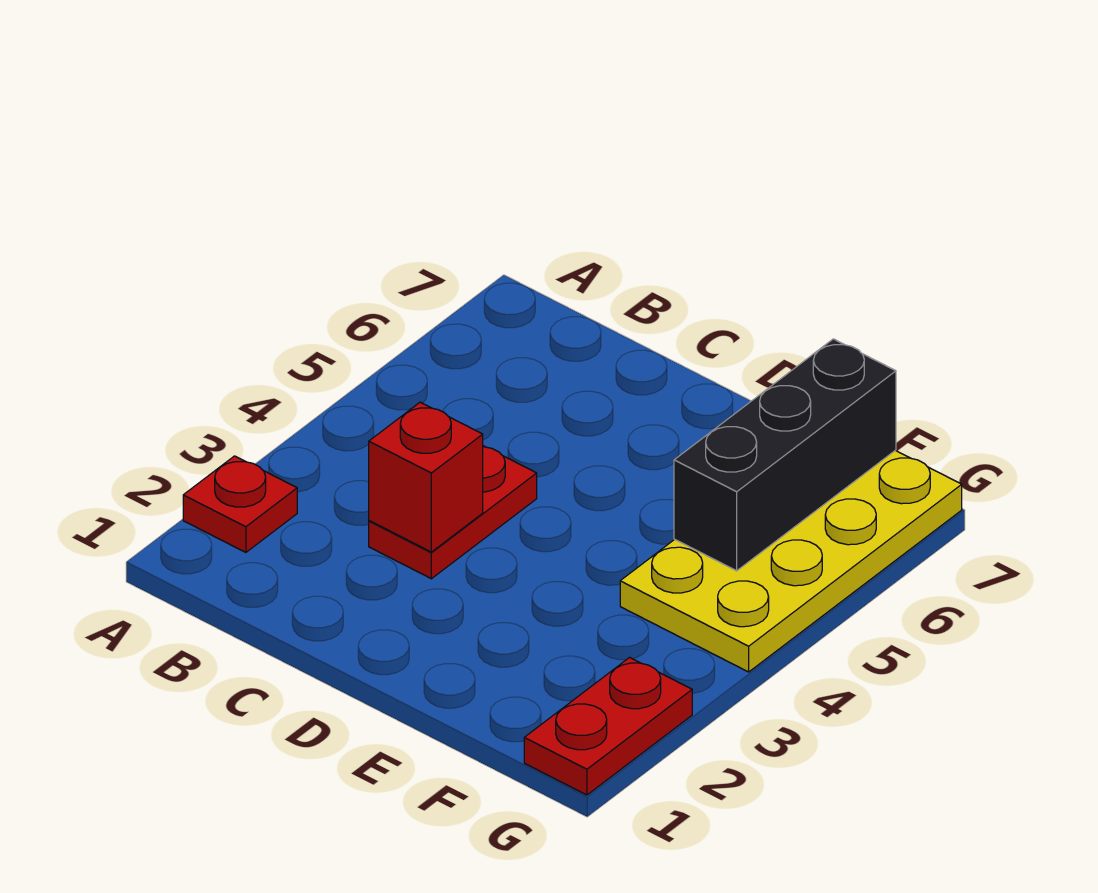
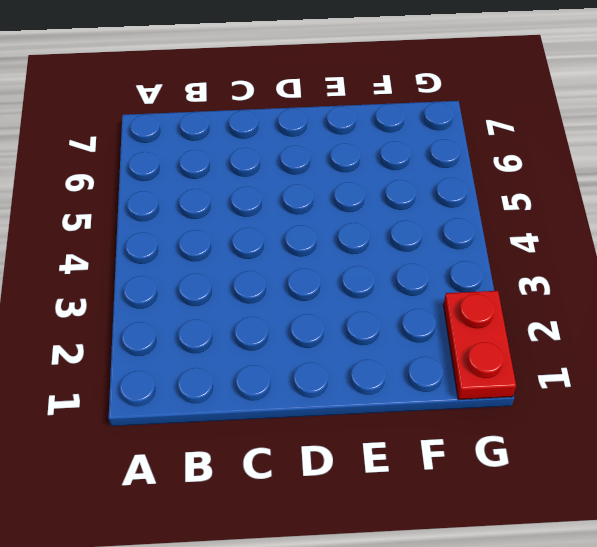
none -> red 1x1 plate [183,456,297,552]
none -> red 1x2 plate [369,446,537,579]

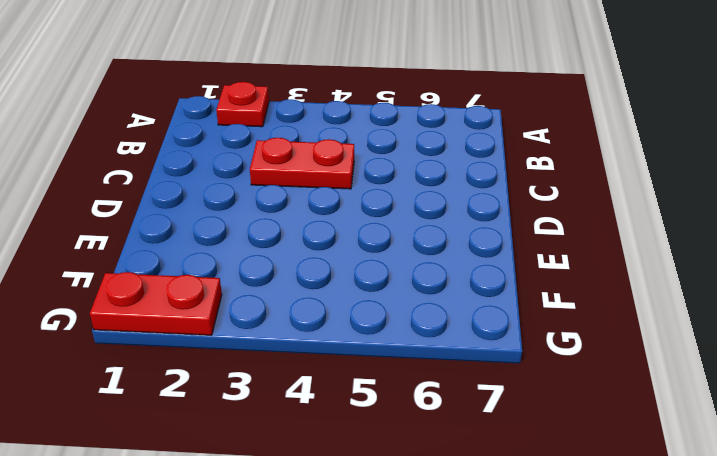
none -> yellow 2x4 plate [620,450,962,672]
none -> red 1x1 brick [369,402,483,552]

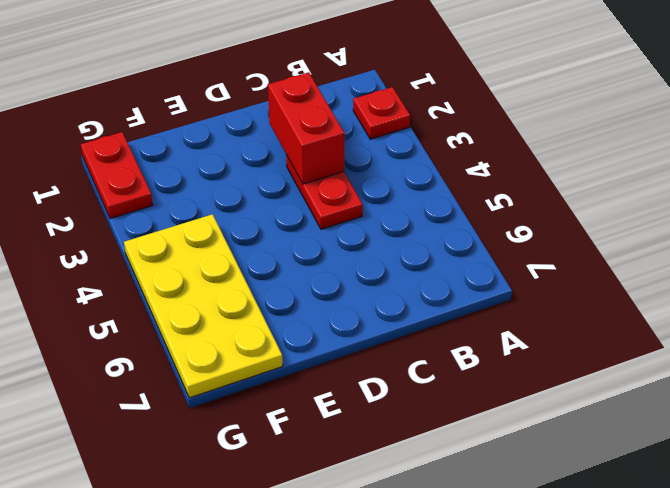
red 1x2 brick [268,72,344,184] -> red 1x1 brick [369,402,483,552]
none -> black 1x3 brick [674,339,896,571]

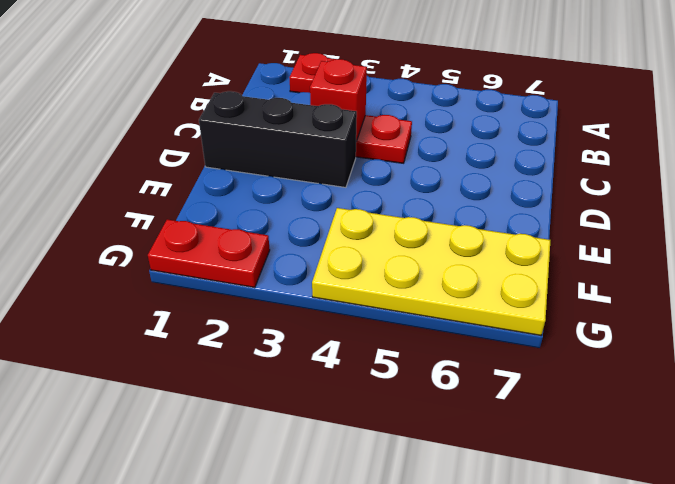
black 1x3 brick [199,91,357,187] -> black 1x3 brick moved to [674,339,896,571]

